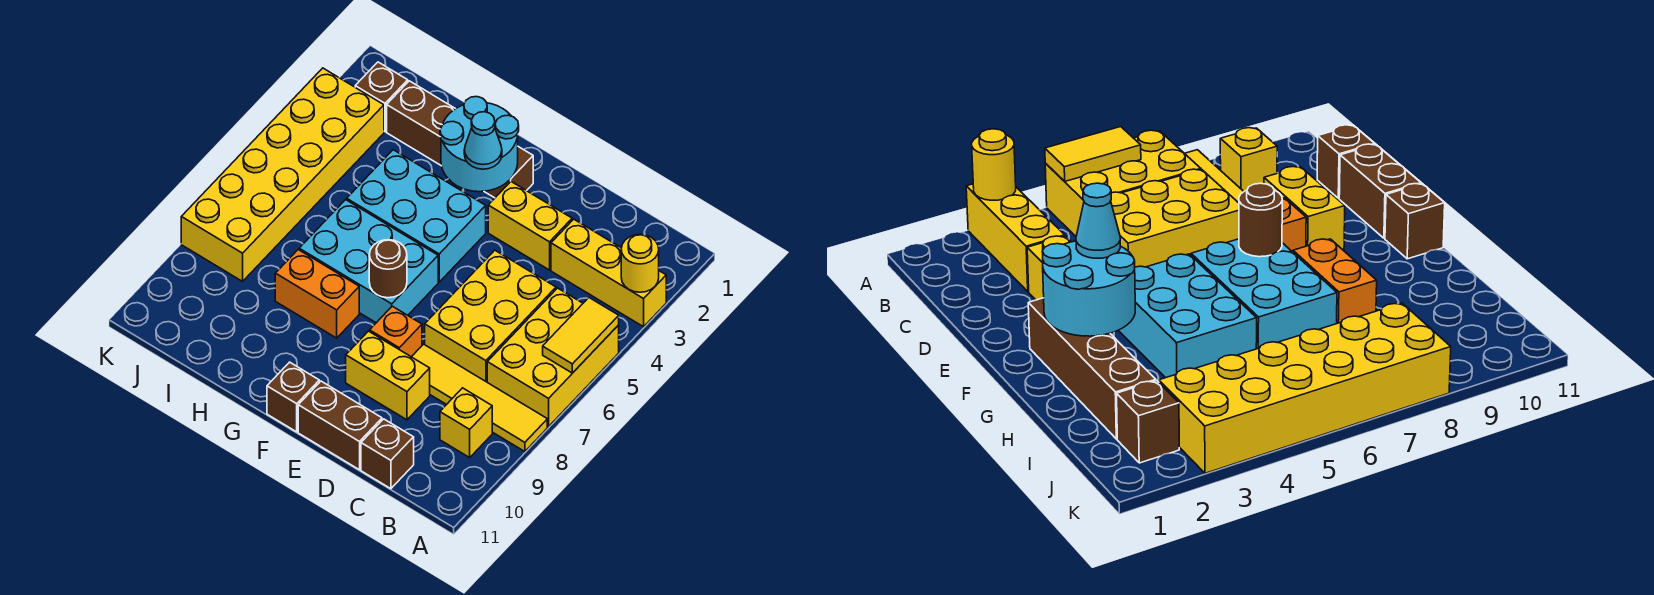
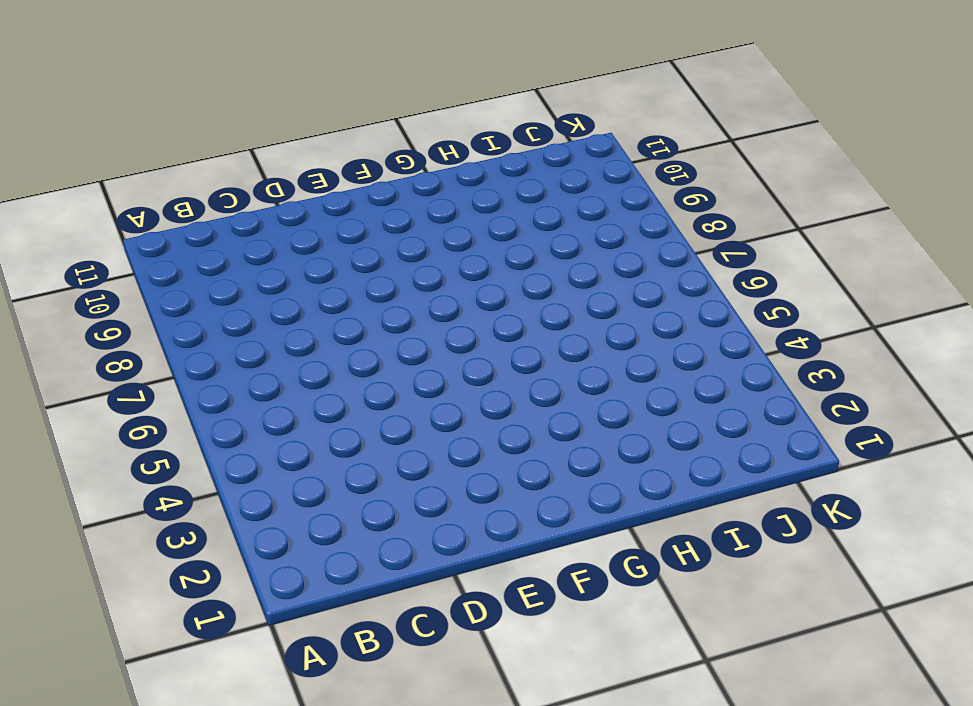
none -> yellow 1x3 brick [551,219,666,327]
none -> yellow 2x3 brick [487,288,619,427]
none -> yellow 1x4 tile [412,344,547,452]

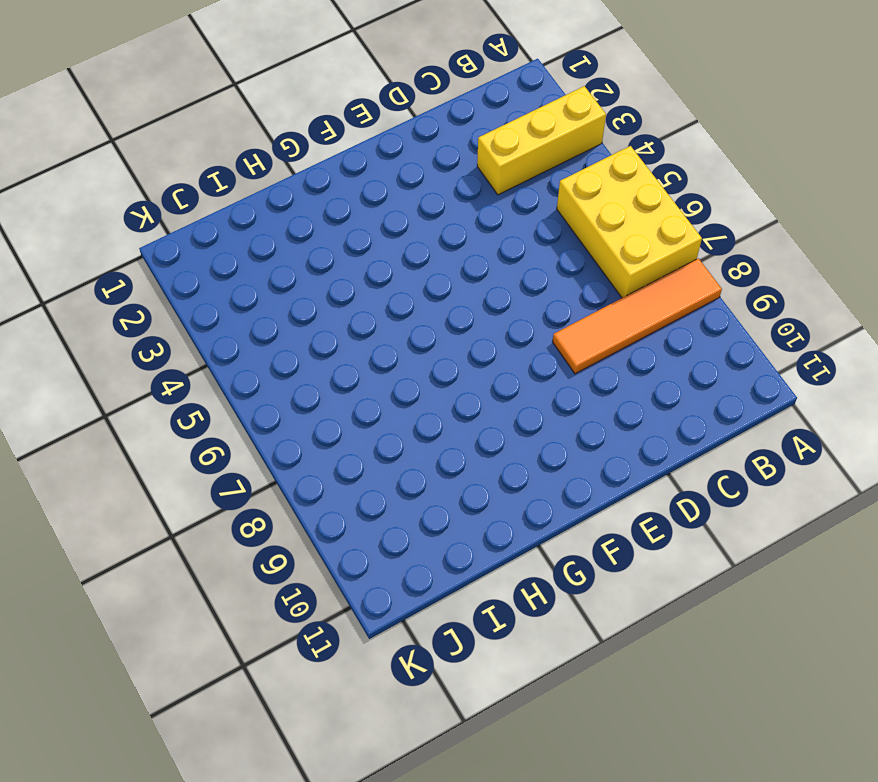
orange 1x4 tile [553,258,722,374] -> yellow 1x4 tile [412,344,547,452]
none -> yellow 1x1 brick [440,388,492,457]
none -> yellow 2x3 brick [425,250,556,382]
none -> brown 1x1 brick [361,419,414,489]

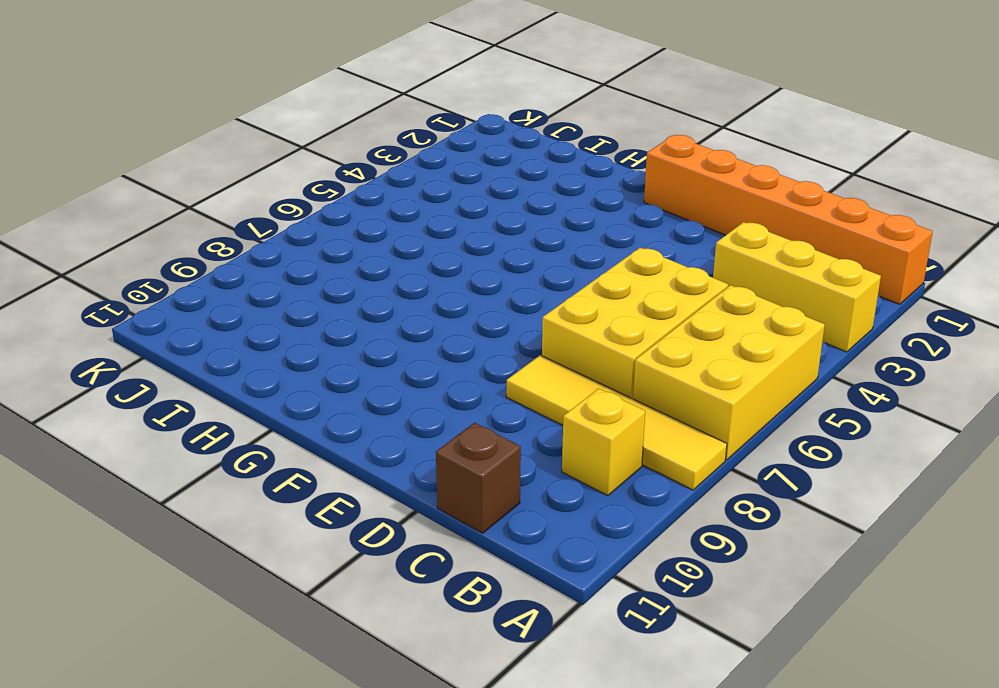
orange 1x6 brick [644,135,933,304] -> none
none -> yellow 1x2 brick [488,182,572,270]
none -> yellow 1x2 brick [346,331,430,420]
none -> brown 1x2 brick [298,381,382,470]

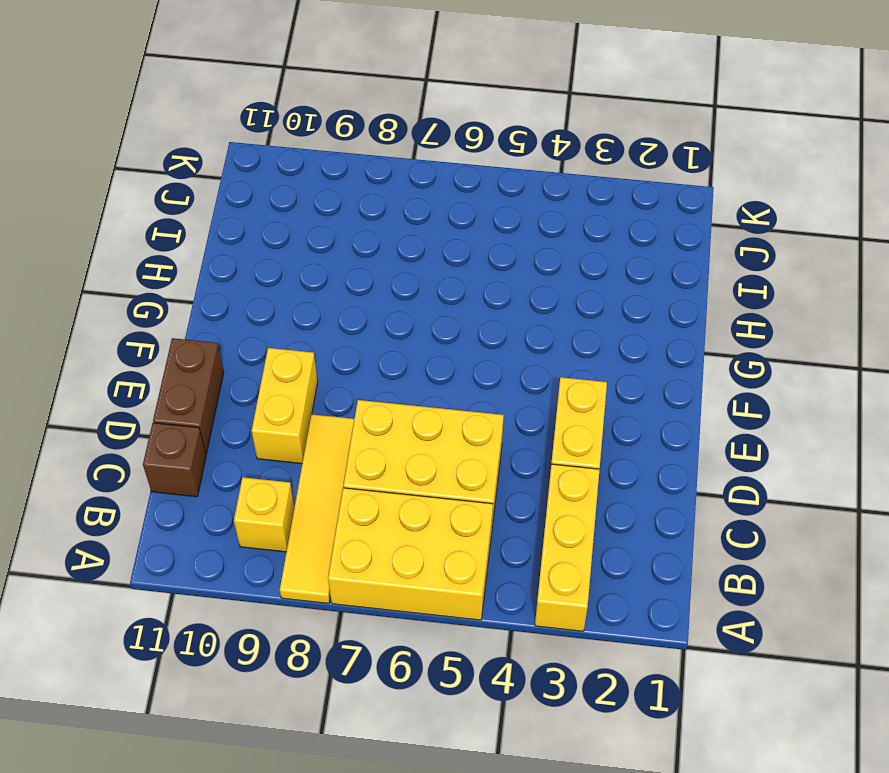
none -> orange 1x1 brick [370,306,422,357]
none -> brown 1x4 brick [387,81,533,198]
none -> cyan 2x3 brick [347,150,486,282]

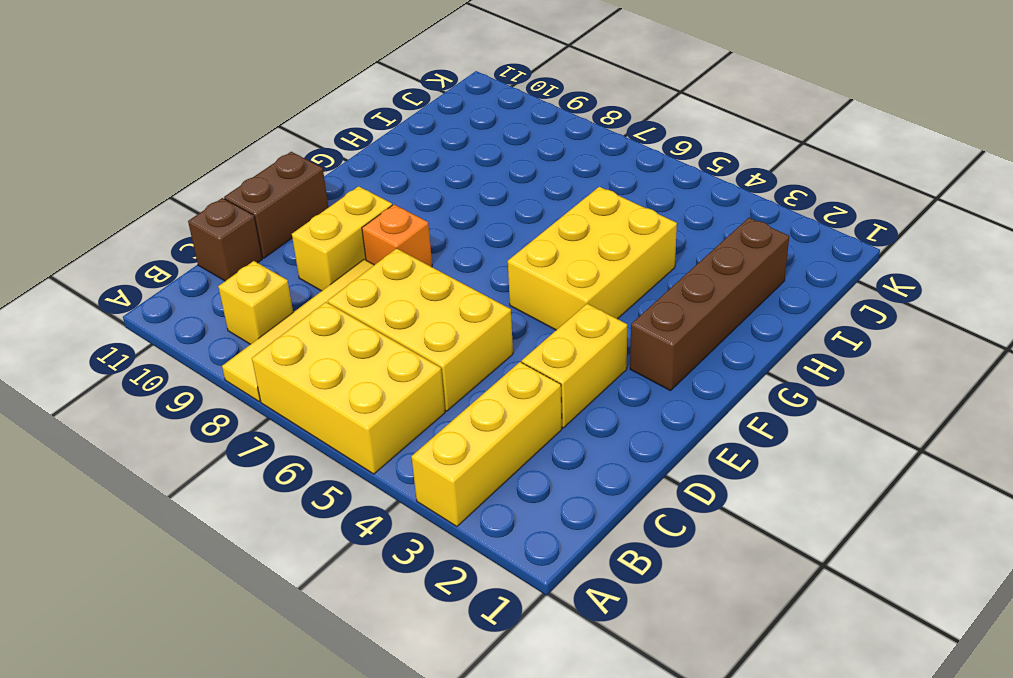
yellow 2x3 brick [508,187,677,330] -> cyan 2x3 brick [347,150,486,282]
none -> cyan 2x3 brick [299,200,438,323]
none -> brown 1x1 brick [267,362,319,432]
none -> orange 1x2 brick [275,250,359,338]

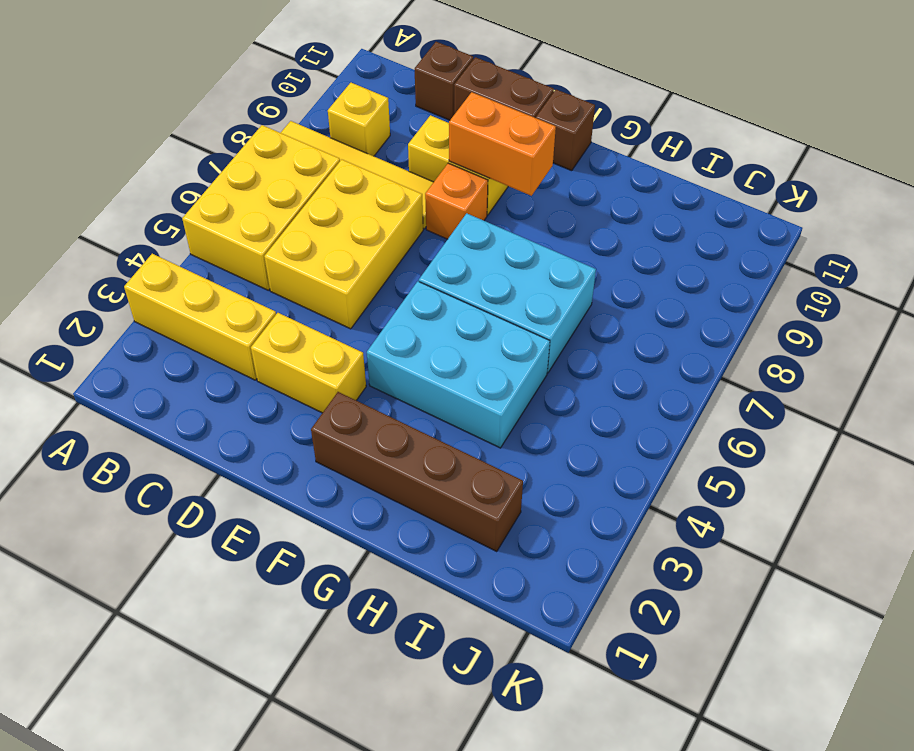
orange 1x2 brick [449,92,556,196] -> orange 1x2 brick moved to [275,250,359,338]
none -> brown 1x1 brick [355,62,408,132]
none -> yellow 2x6 brick [181,68,384,281]
none -> yellow 1x1 round brick [621,234,659,292]

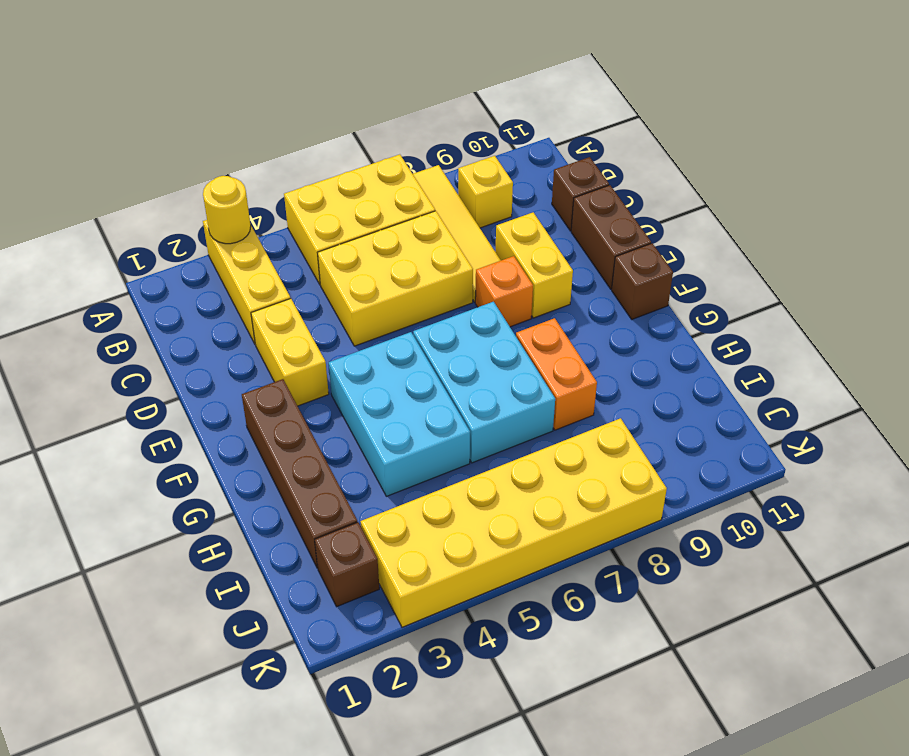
none -> yellow 1x2 tile [543,298,619,373]
none -> cyan 2x2 round brick [440,97,519,192]
none -> brown 1x1 round brick [369,240,407,298]

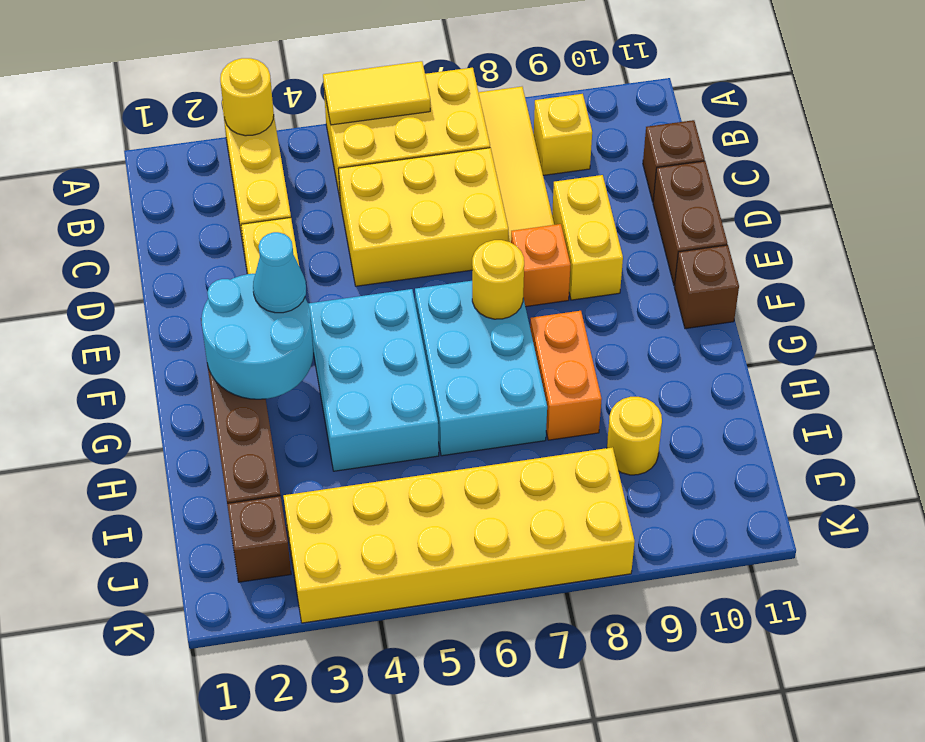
yellow 1x1 round brick [472,240,524,319] -> brown 1x1 round brick [369,240,407,298]
yellow 1x1 round brick [607,397,662,475] -> none

